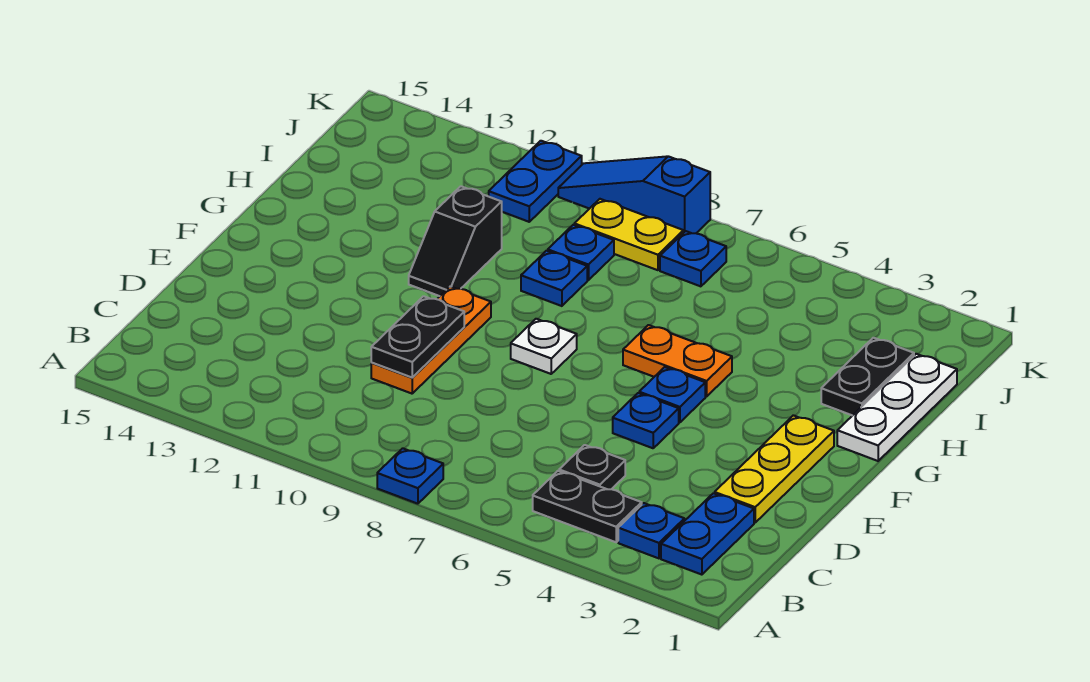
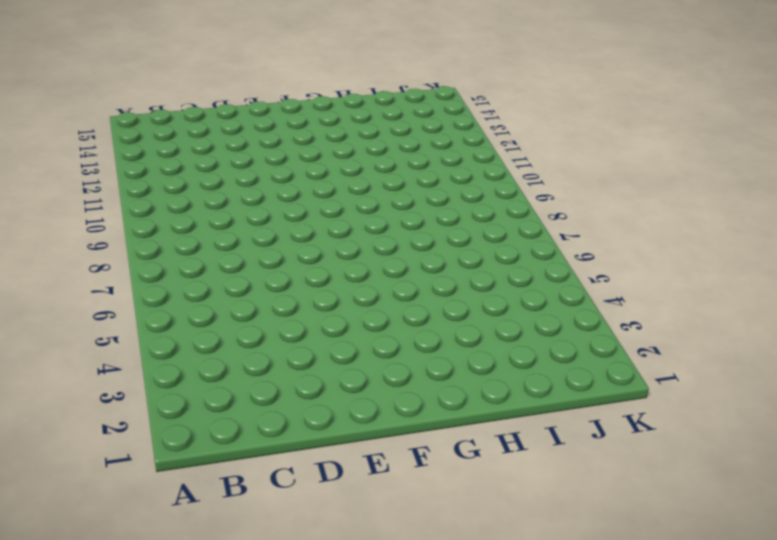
none -> blue 1x1 plate [377,448,443,504]
none -> blue 1x2 plate [661,493,754,575]
none -> blue 1x1 plate [618,503,684,558]

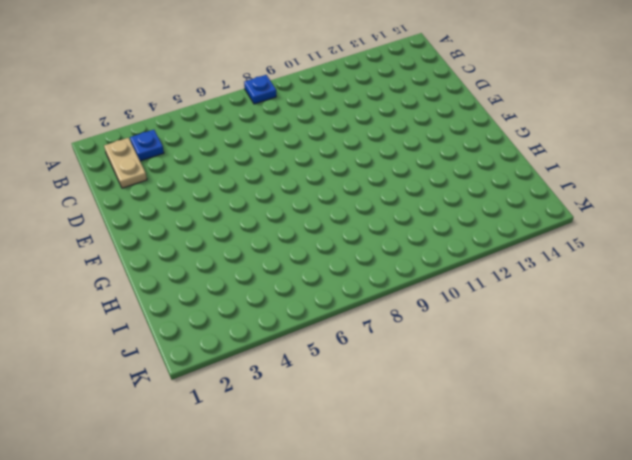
tan 1x2 plate [104,138,147,188] -> blue 1x2 plate [661,493,754,575]
none -> black 1x2 plate [533,471,642,542]
none -> black 1x1 plate [559,445,625,489]
none -> yellow 1x3 plate [715,415,834,523]

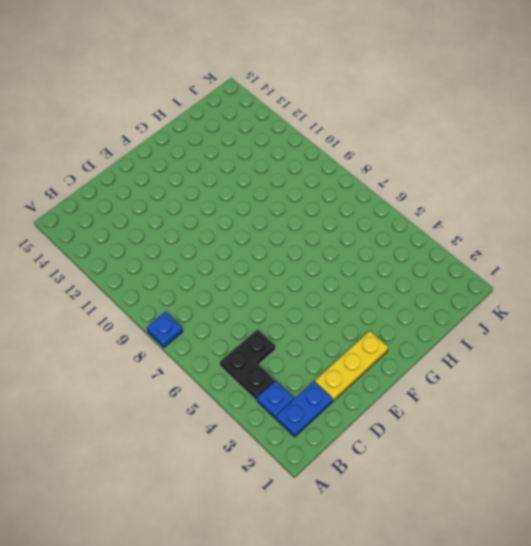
none -> orange 1x3 plate [371,286,491,394]
none -> blue 1x1 plate [613,393,679,448]
none -> blue 1x1 plate [639,367,705,422]

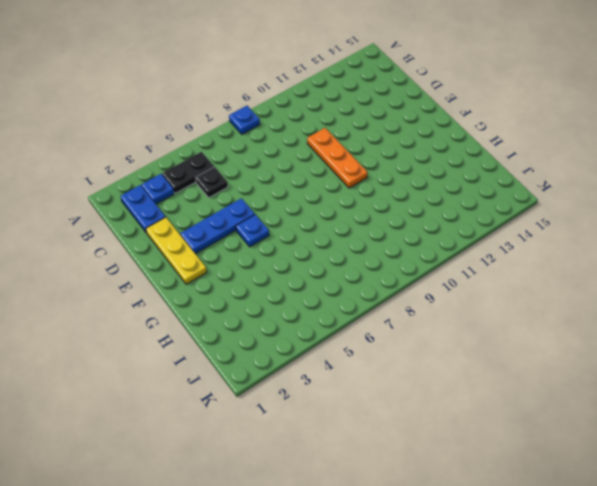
blue 1x3 plate [180,198,255,254] -> blue 1x1 plate [613,393,679,448]
none -> white 1x1 plate [511,319,577,374]
none -> white 1x3 plate [837,354,957,461]
none -> orange 1x2 plate [623,325,732,396]

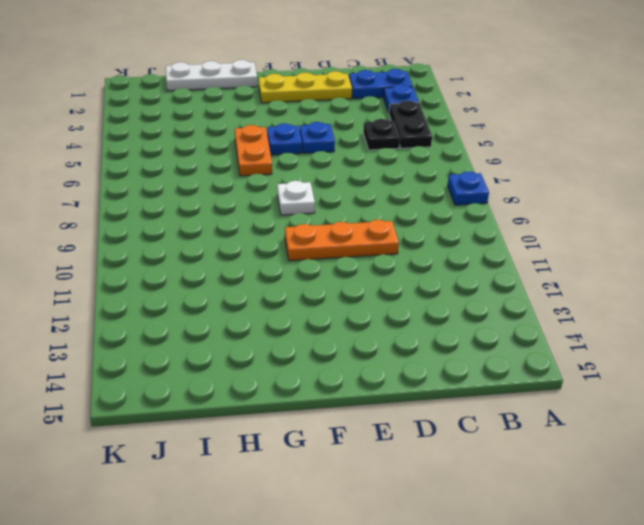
none -> black 1x2 slope [409,186,502,296]
none -> black 1x2 plate [821,338,914,416]
none -> blue 1x1 plate [521,251,587,306]

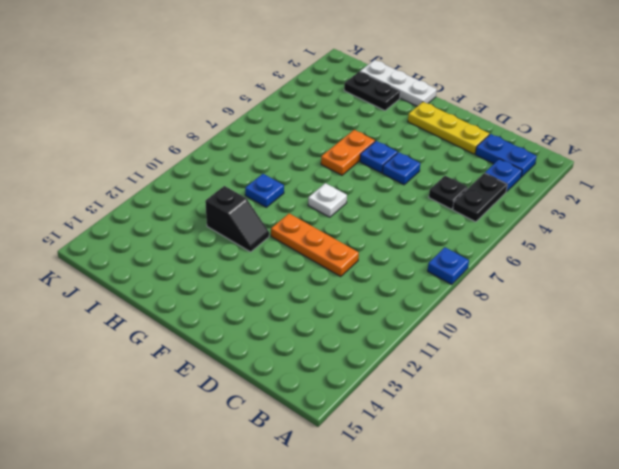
none -> blue 1x1 plate [548,225,614,280]
none -> blue 1x1 plate [660,231,726,286]
none -> yellow 1x2 plate [574,199,684,270]

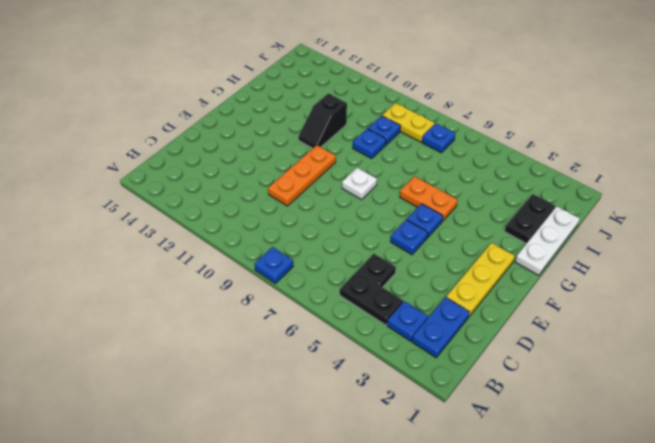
none -> blue 1x2 plate [489,141,582,222]
none -> blue 1x3 slope [558,156,710,233]
none -> black 1x2 plate [371,296,464,378]

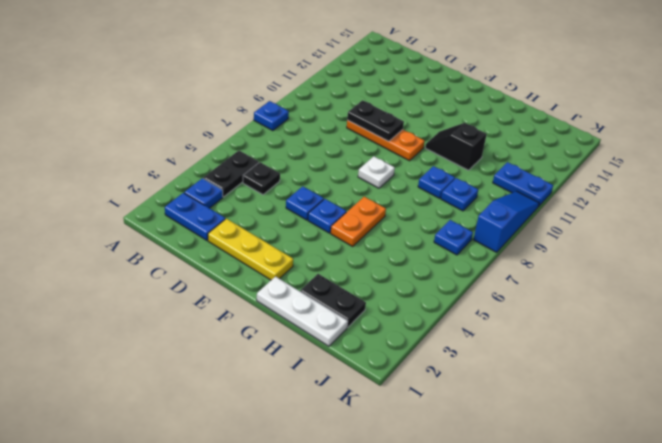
none -> yellow 1x2 plate [574,199,684,270]

